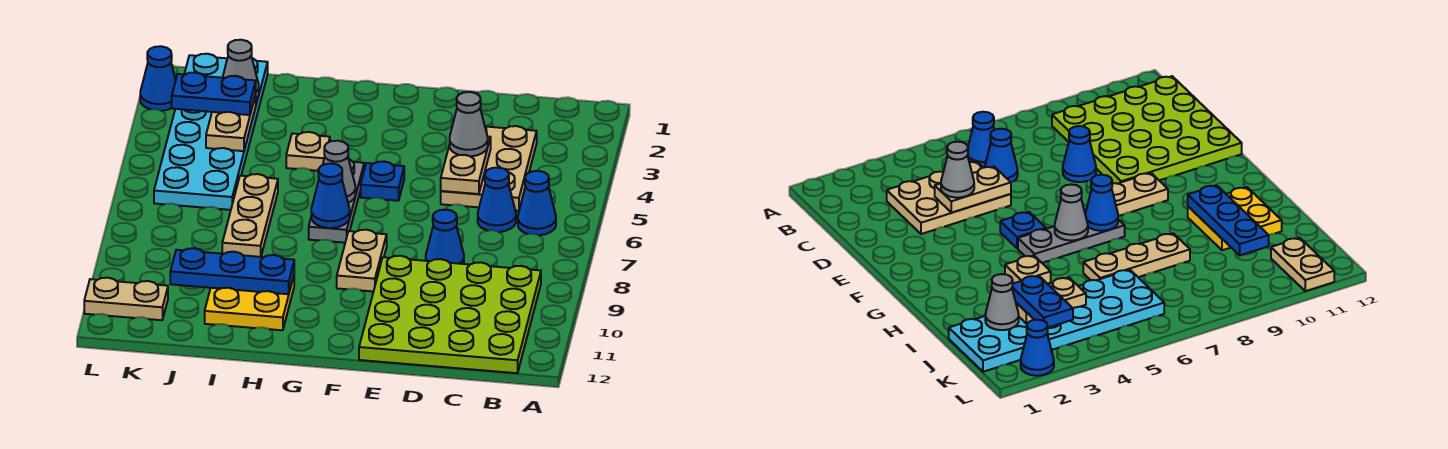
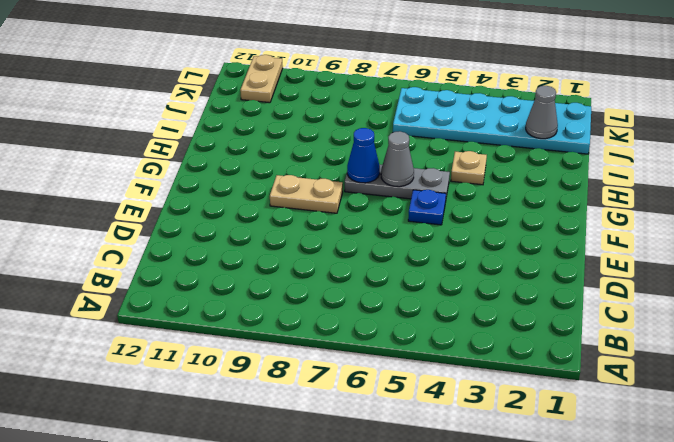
none -> blue 1x1 cone [518,171,556,235]
none -> lime 4x4 plate [359,256,541,373]
none -> tan 2x3 plate [441,126,537,211]

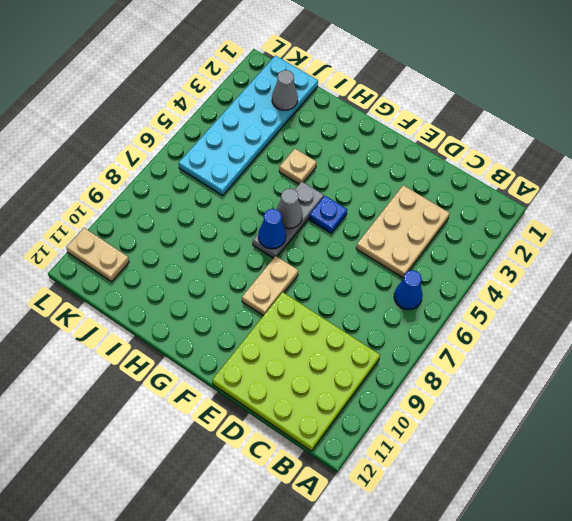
none -> blue 1x1 cone [478,168,516,232]
none -> blue 1x1 cone [426,210,464,264]
none -> yellow 2x2 plate [205,276,294,330]

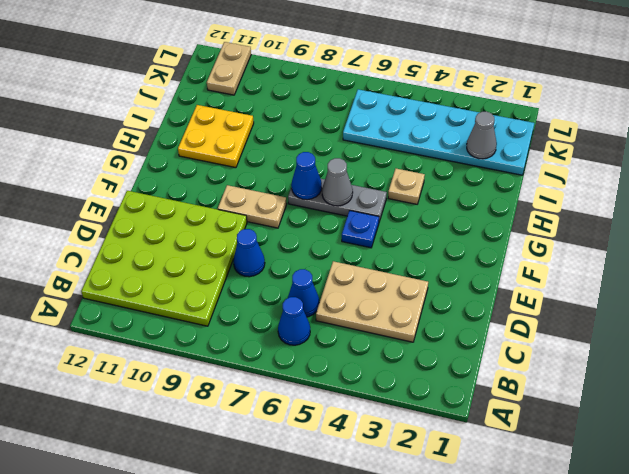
none -> tan 1x3 plate [222,174,278,257]
none -> blue 1x1 cone [140,46,176,111]
none -> tan 1x2 plate [441,137,491,194]

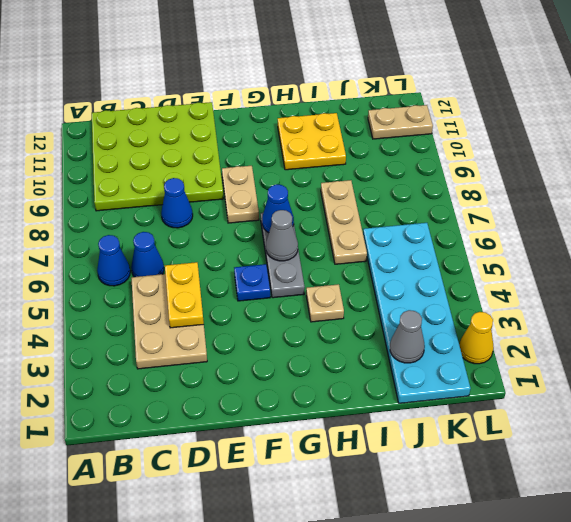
yellow 1x2 plate [165,262,204,328] -> tan 1x2 plate [441,137,491,194]
yellow 1x1 cone [459,312,494,364] -> blue 1x1 cone [140,46,176,111]
none -> blue 1x3 plate [170,248,294,294]
none -> tan 1x2 plate [206,95,256,151]
none -> grey 1x1 cone [450,92,488,156]

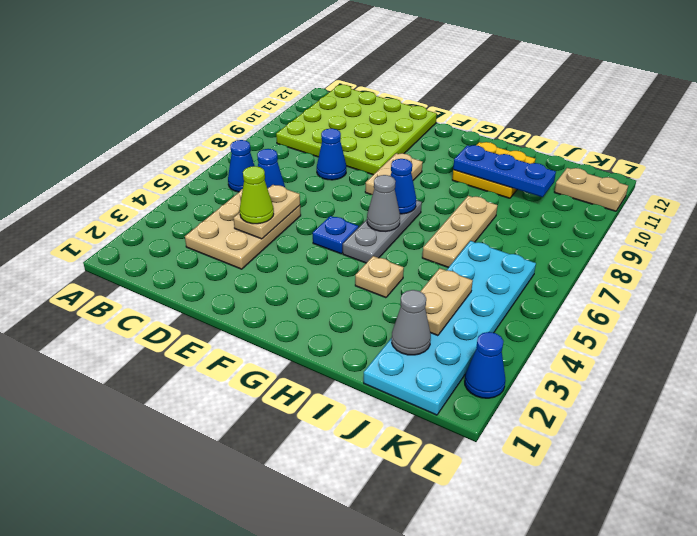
lime 1x1 cone [240,166,274,224] -> grey 1x1 cone [450,92,488,156]
none -> blue 1x2 plate [172,72,256,115]

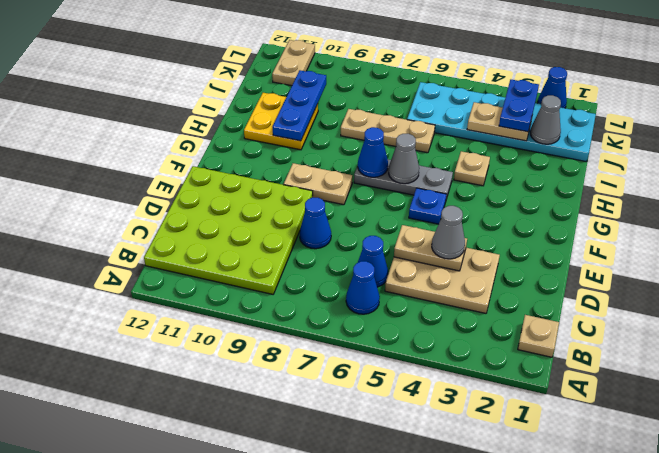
tan 1x1 plate [518,315,559,357] -> none

